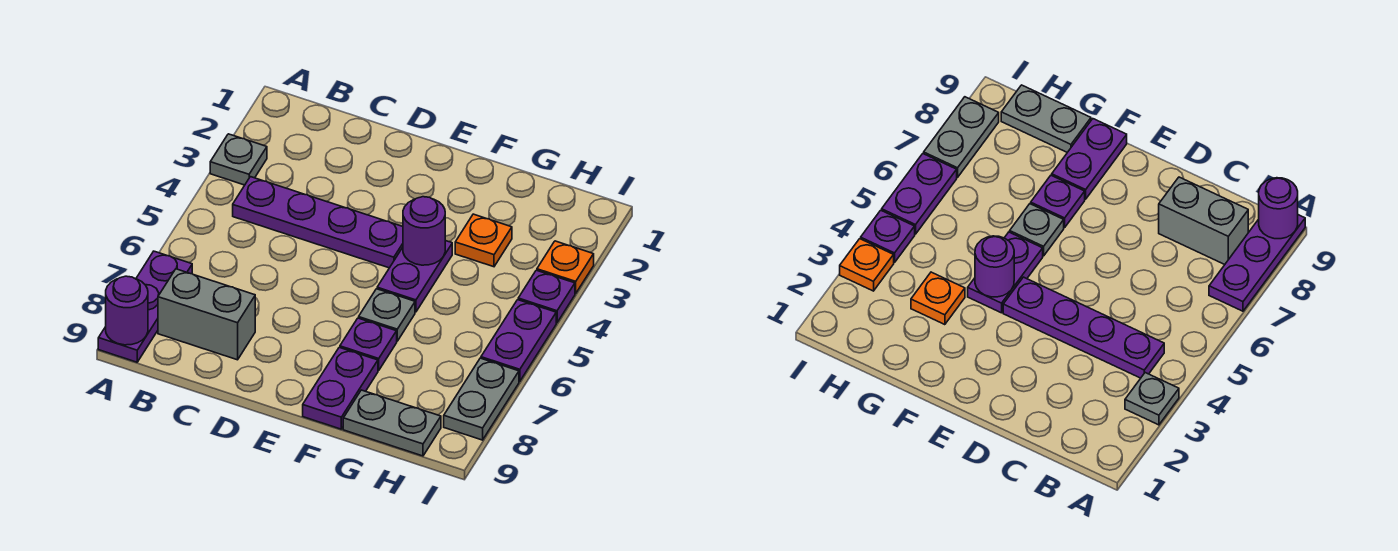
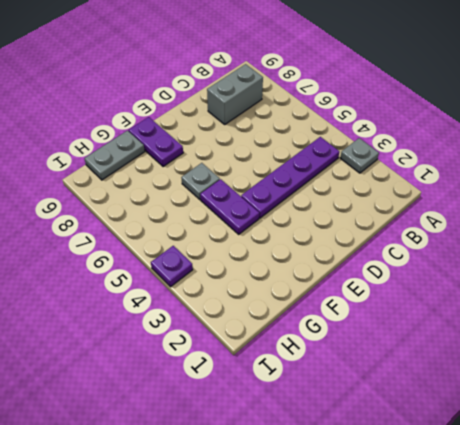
none -> purple 1x3 plate [98,251,192,362]
none -> purple 1x1 plate [340,318,397,371]
none -> orange 1x1 plate [455,214,512,267]

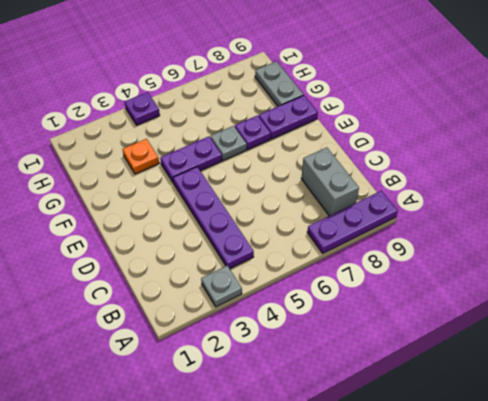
none -> orange 1x1 plate [537,241,594,293]
none -> purple 1x2 plate [481,300,556,381]
none -> grey 1x2 plate [444,358,519,440]

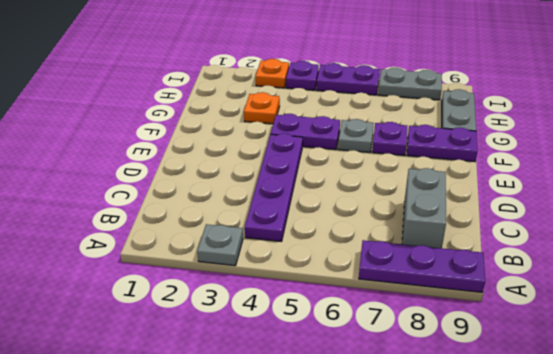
none -> purple 1x1 round brick [106,276,148,345]
none -> purple 1x1 round brick [403,197,445,265]

